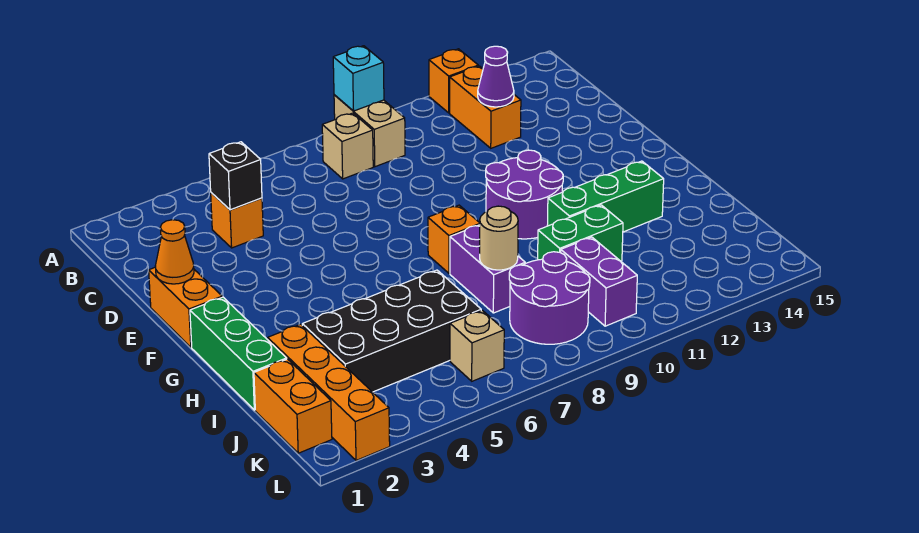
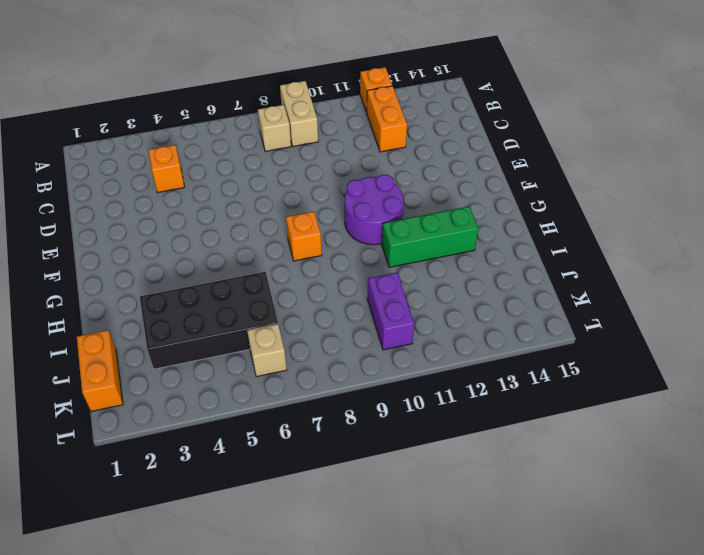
none -> orange 1x2 brick [149,267,222,347]
none -> green 1x3 brick [190,297,287,410]
none -> purple 1x2 brick [450,225,525,313]

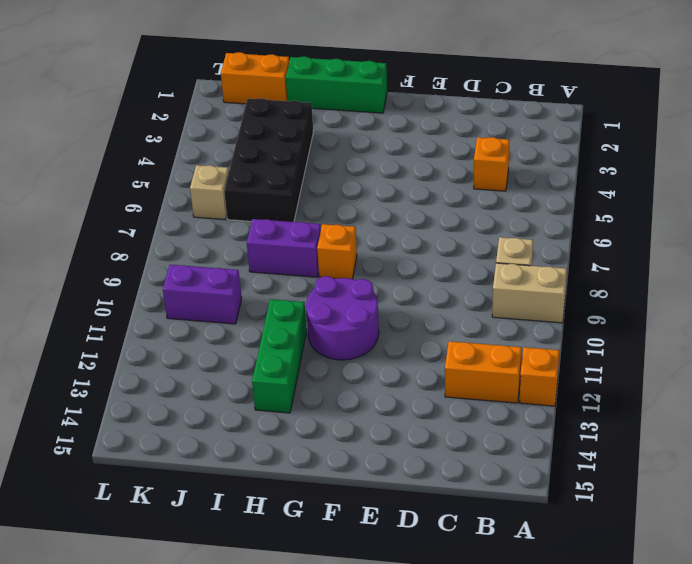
none -> orange 1x2 brick [149,267,222,347]
none -> orange 1x4 brick [268,324,390,461]
none -> green 1x2 brick [538,205,623,261]

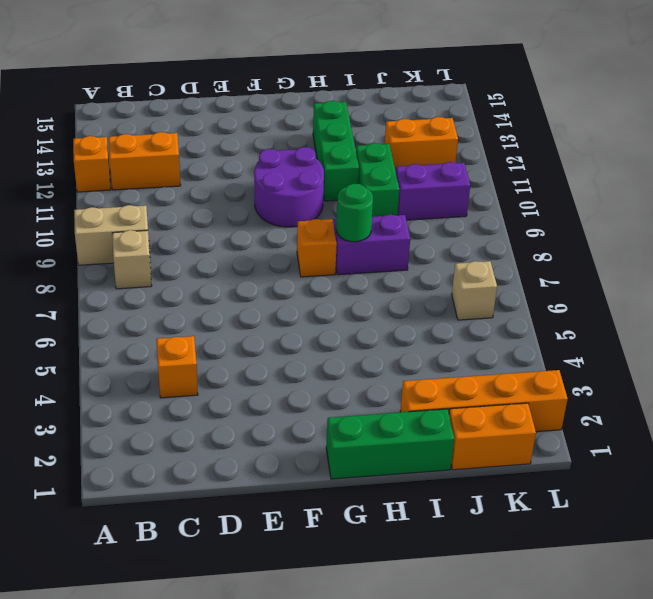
green 1x1 round brick [336,184,373,242] -> none
orange 1x2 brick [385,117,458,171] -> orange 1x2 brick moved to [149,267,222,347]
none -> black 2x4 brick [302,270,481,392]
none -> purple 2x2 round brick [509,252,590,344]
none -> cyan 1x1 brick [333,46,384,111]

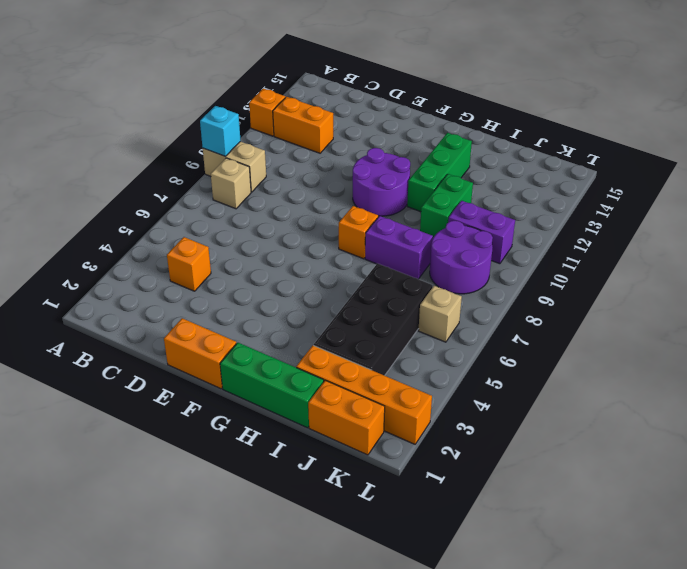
none -> black 1x1 brick [209,142,262,210]
none -> purple 1x1 cone [478,46,514,107]
none -> orange 1x1 cone [155,220,194,284]

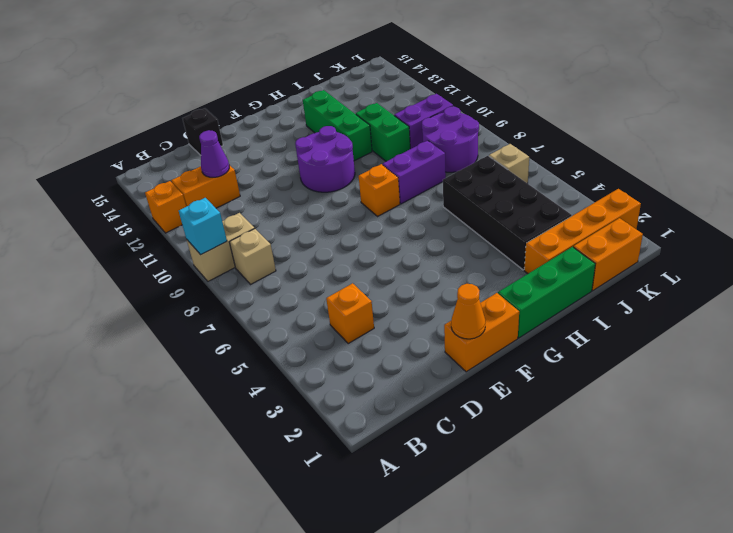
black 1x1 brick [183,108,223,155] -> black 1x1 brick moved to [209,142,262,210]
none -> tan 1x1 round brick [480,206,518,270]

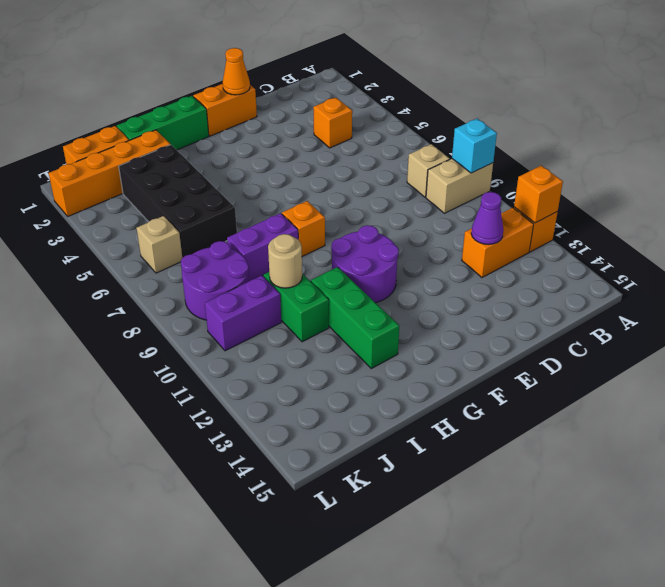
orange 1x1 brick [514,166,563,223] -> none
tan 1x1 round brick [268,234,302,288] -> tan 1x1 round brick moved to [480,206,518,270]
none -> black 1x1 brick [209,142,262,210]

